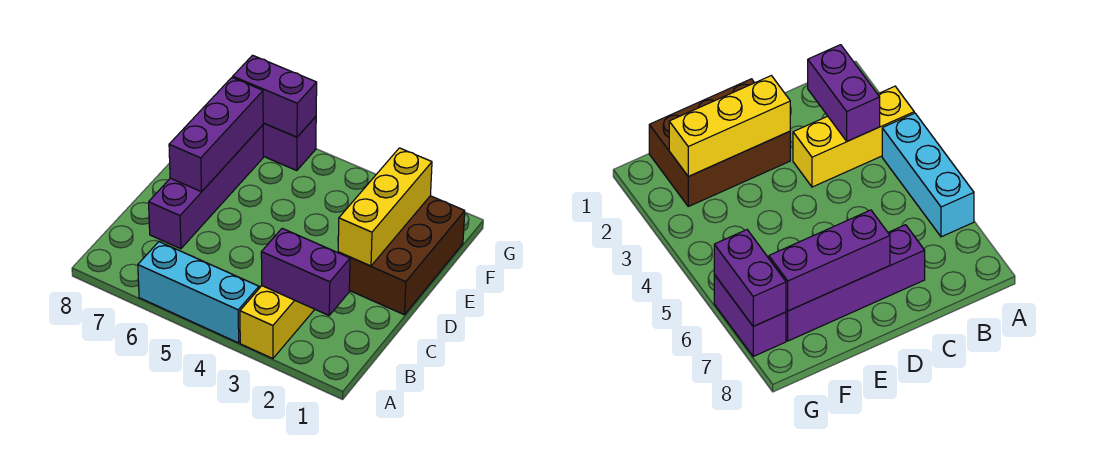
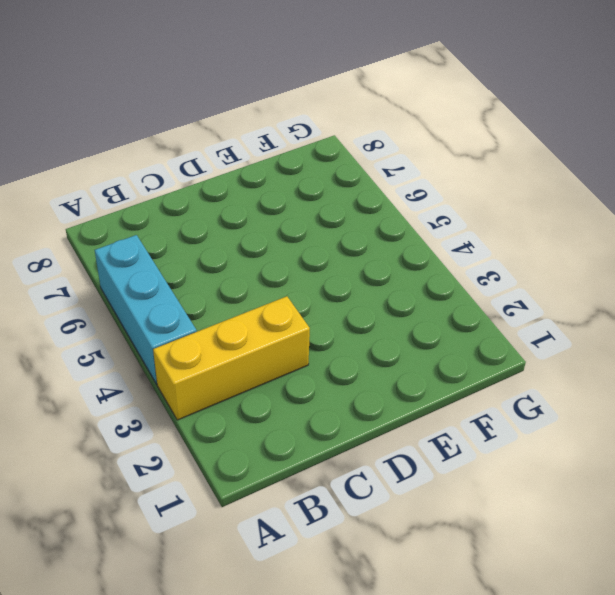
none -> purple 1x4 brick [149,125,263,249]
none -> brown 2x3 brick [338,196,465,315]

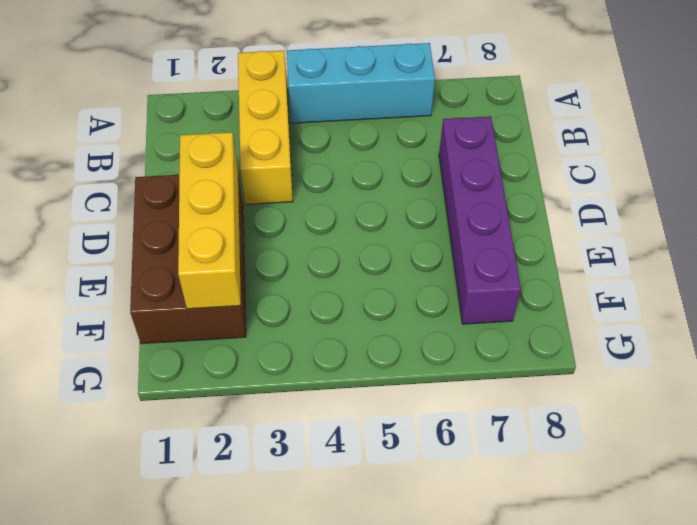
none -> purple 1x2 brick [263,117,316,170]
none -> purple 1x2 brick [261,228,350,315]

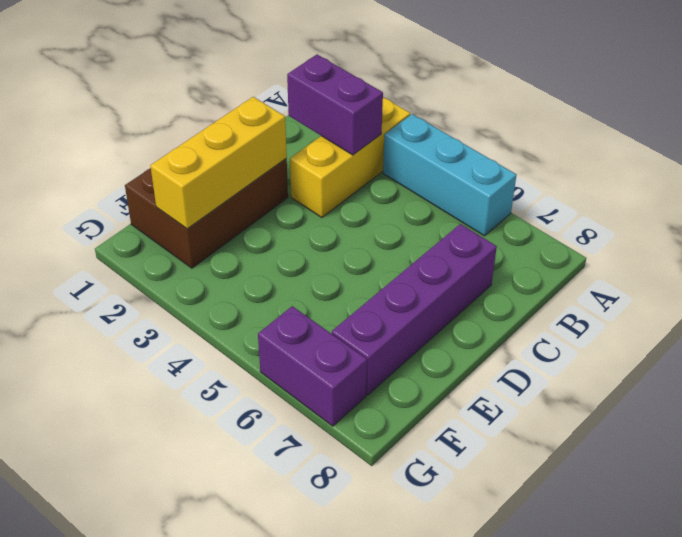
none -> purple 1x3 brick [169,77,263,192]
none -> purple 1x2 brick [233,55,317,137]

